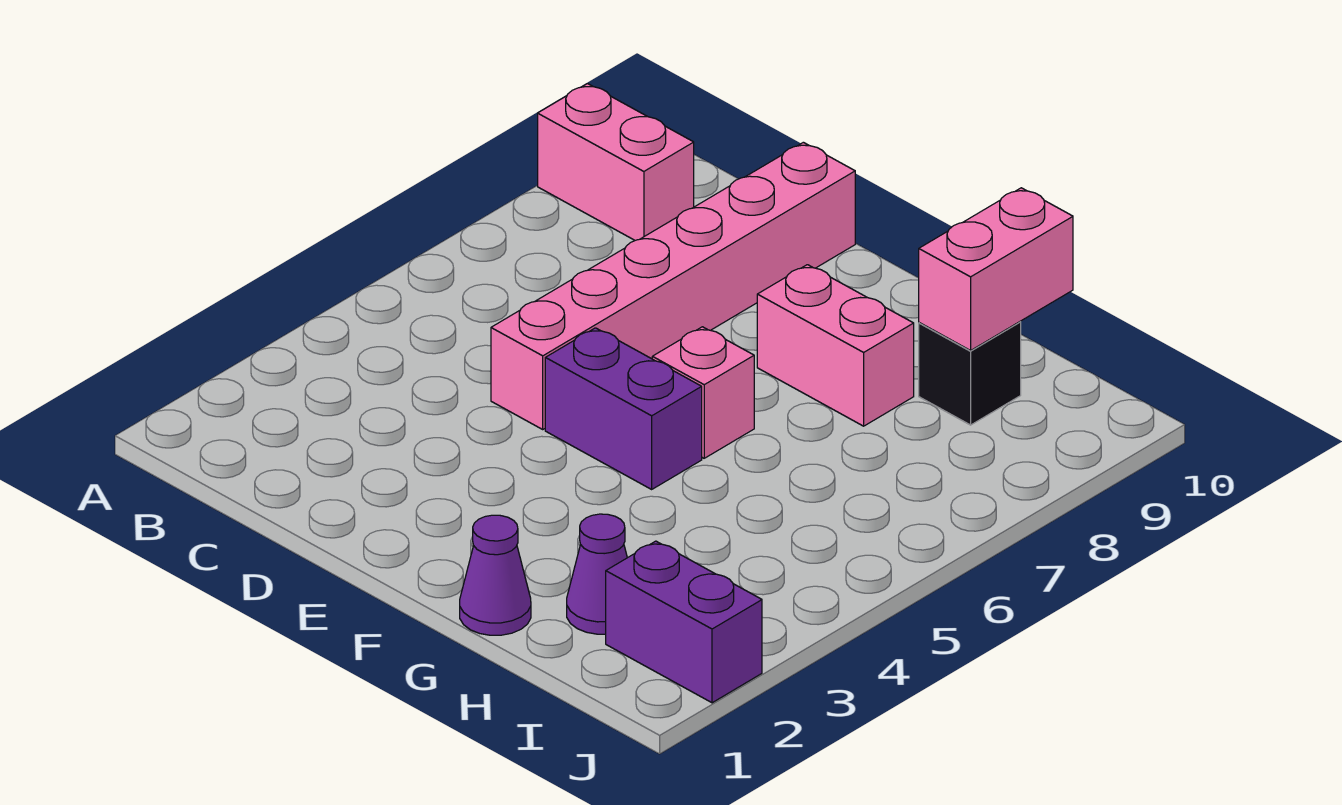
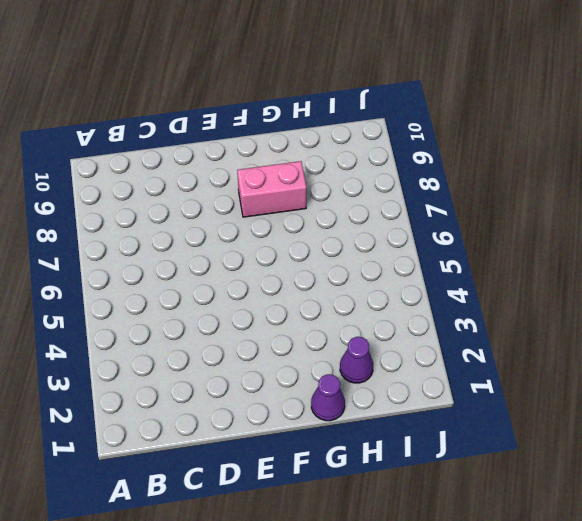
none -> pink 1x2 brick [538,84,694,240]
none -> pink 1x6 brick [491,142,855,429]

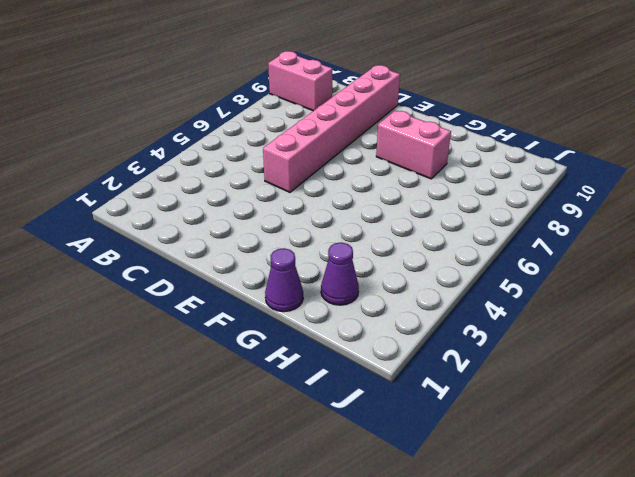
none -> purple 1x2 brick [545,328,702,489]
none -> pink 1x1 brick [652,327,754,458]

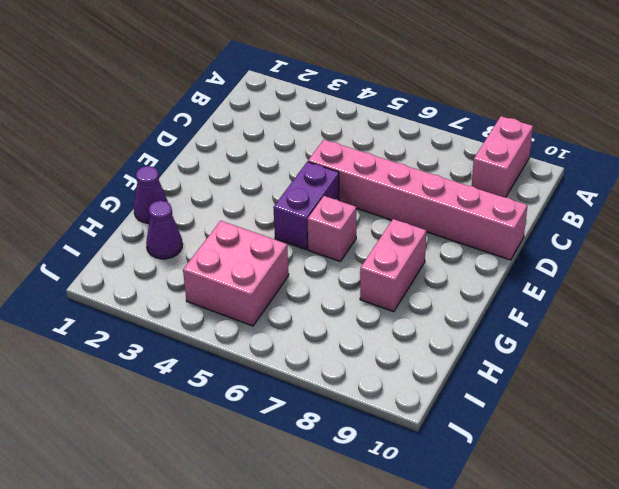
pink 2x2 brick [183,221,289,326] -> none
none -> black 1x1 brick [919,322,1021,425]
none -> purple 1x2 brick [606,541,762,703]

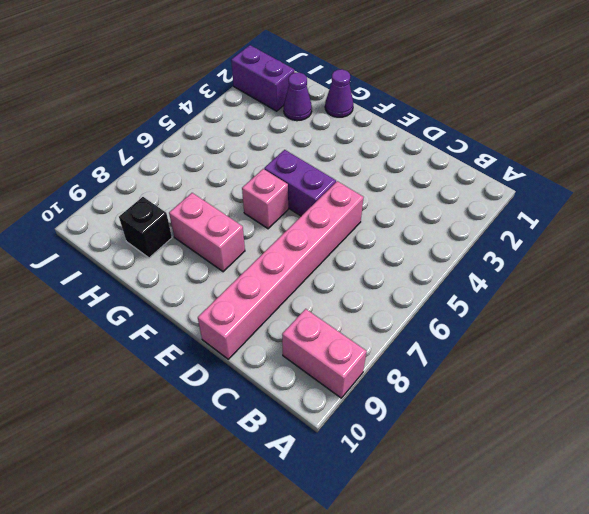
none -> pink 1x2 brick [919,188,1073,350]

